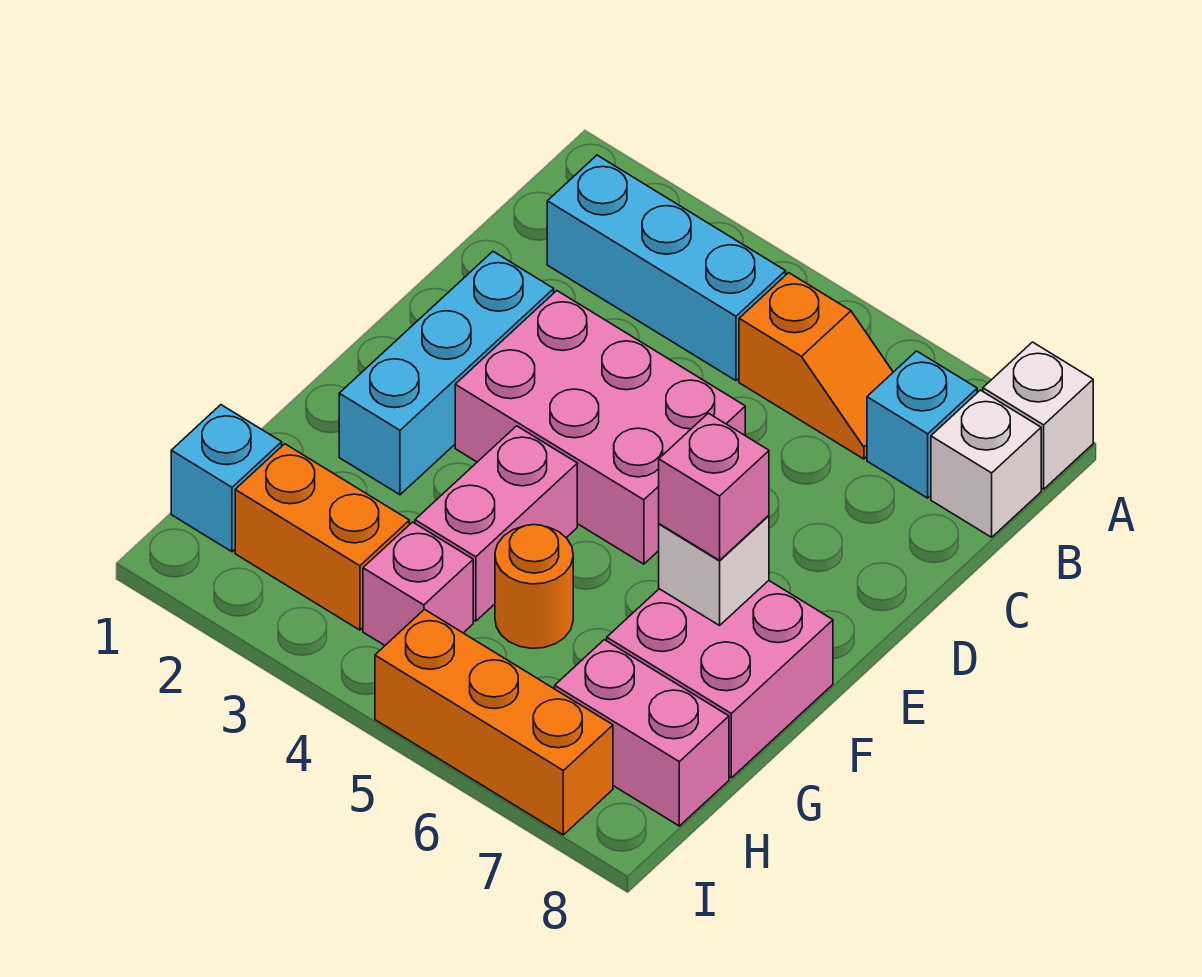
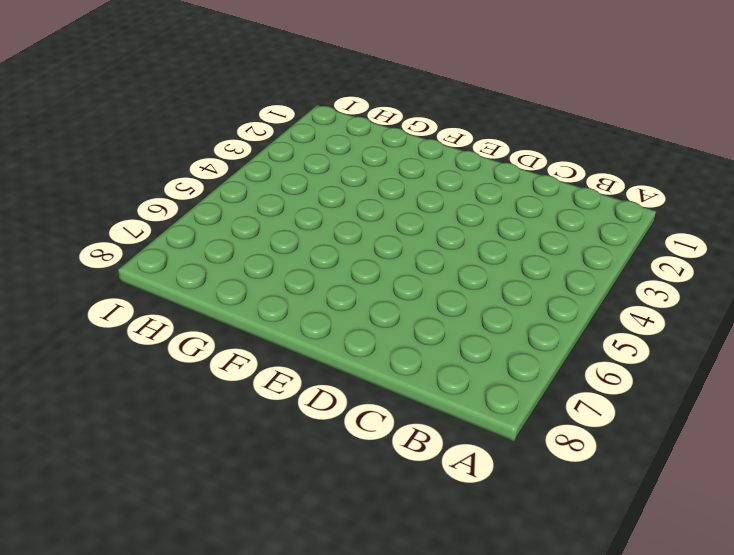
none -> white 1x1 brick [983,342,1093,489]
none -> cyan 1x3 brick [547,155,786,381]
none -> orange 1x2 slope [739,273,893,459]

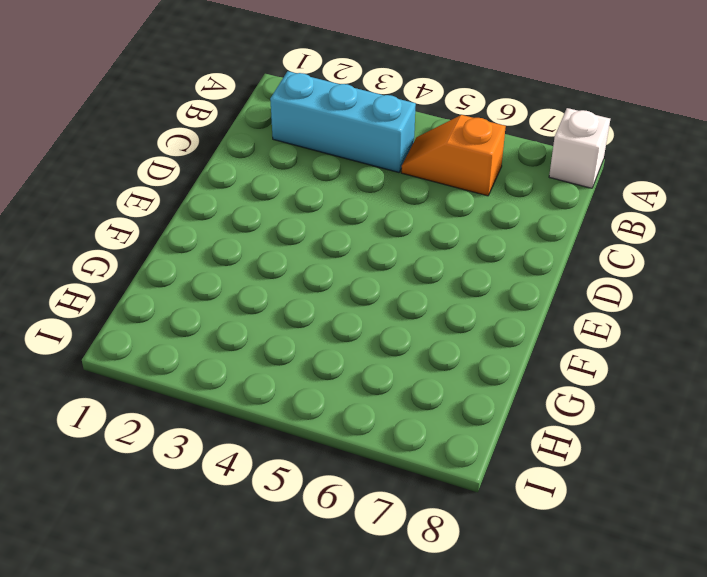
orange 1x2 slope [401,115,506,196] -> orange 1x2 slope turned to [739,273,893,459]
none -> cyan 1x1 brick [867,351,977,498]
none -> white 1x1 brick [931,390,1041,537]
none -> cyan 1x3 brick [339,252,554,495]

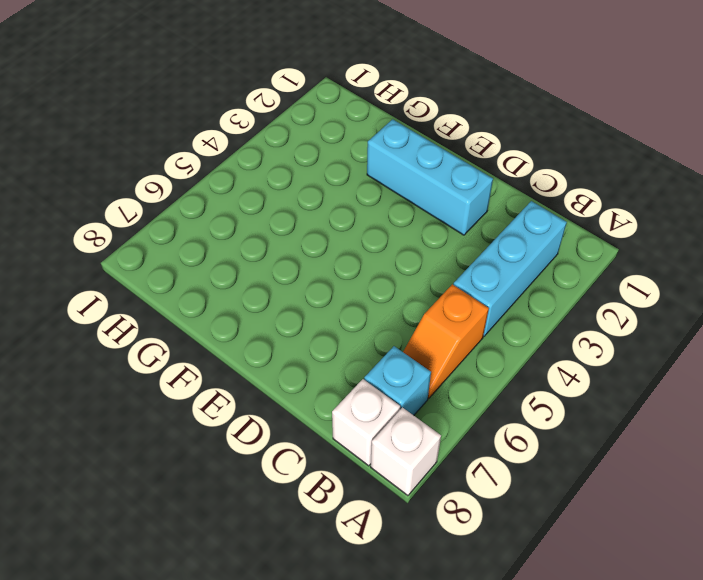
none -> pink 2x3 brick [455,291,745,564]
none -> pink 1x2 brick [415,426,577,621]
none -> pink 2x2 brick [607,581,833,778]

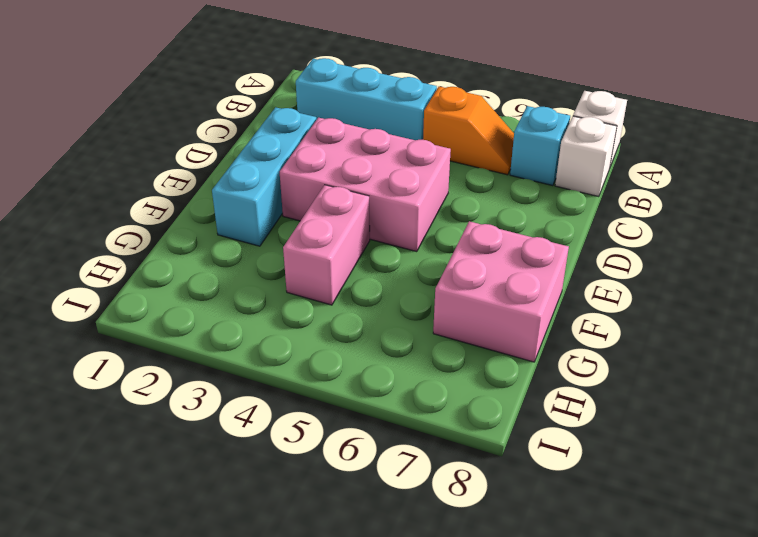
none -> orange 1x1 round brick [495,525,573,648]
none -> cyan 1x1 brick [171,405,282,552]
none -> orange 1x2 brick [235,444,409,630]

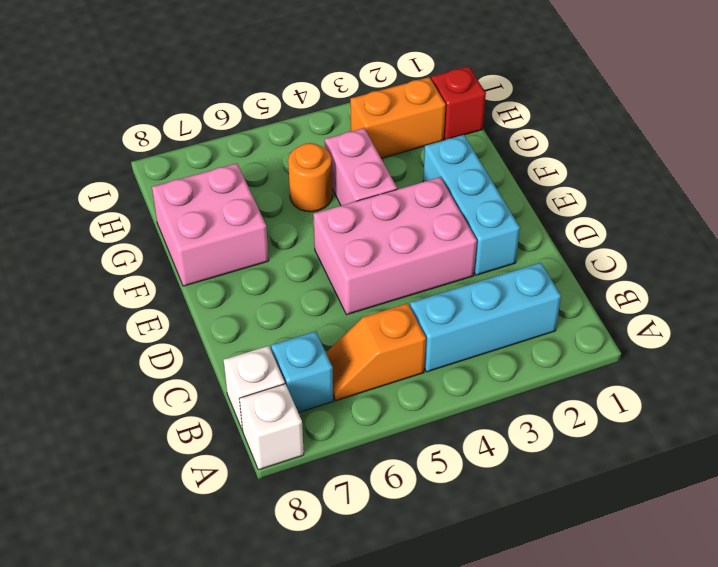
red 1x1 brick [431,66,486,140] -> cyan 1x1 brick [171,405,282,552]
none -> pink 1x1 brick [363,522,473,645]
none -> pink 1x2 brick [555,640,729,826]
none -> orange 1x3 brick [375,609,613,835]

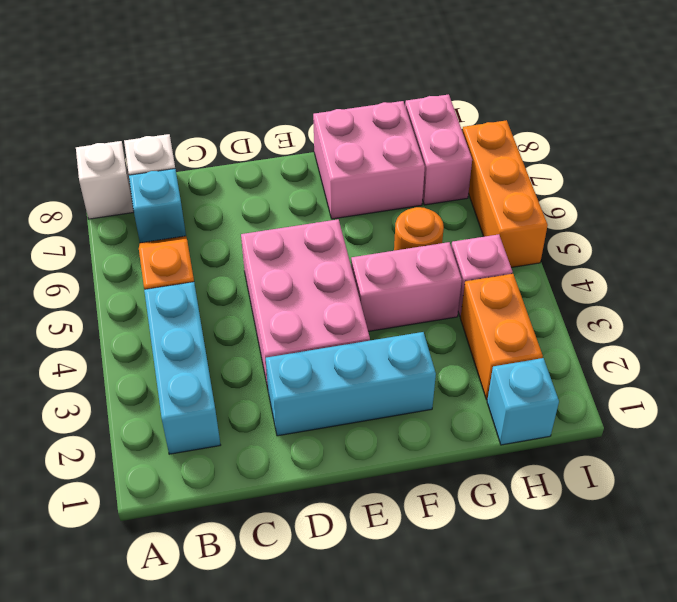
none -> white 1x1 brick [659,515,769,625]
none -> pink 1x1 brick [659,413,769,560]

